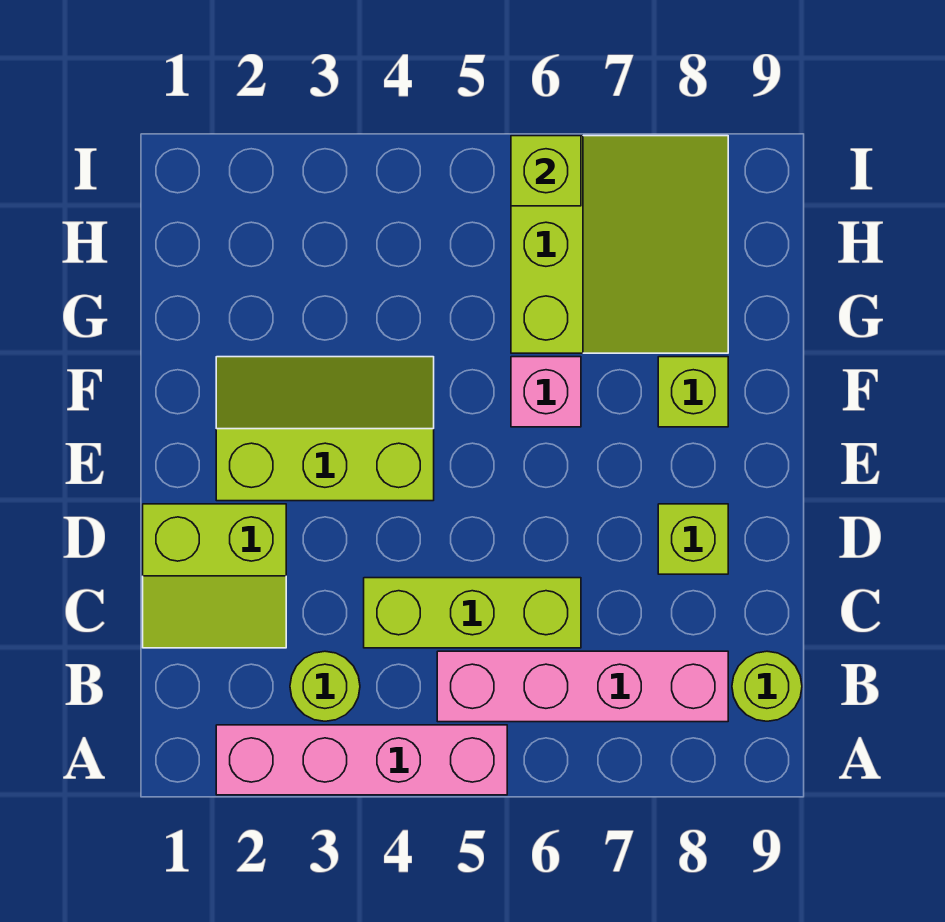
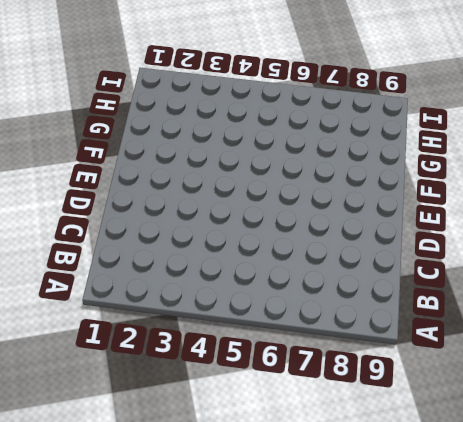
none -> pink 1x4 brick [216,725,507,795]
none -> lime 1x1 round brick [290,651,360,721]
none -> pink 1x4 brick [437,651,728,722]

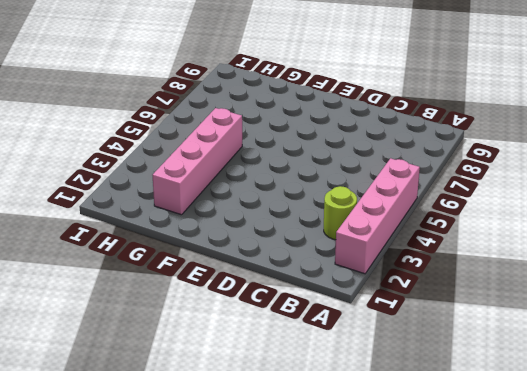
pink 1x4 brick [153,108,242,215] -> pink 1x4 brick moved to [437,651,728,722]
none -> lime 1x1 round brick [732,651,802,721]
none -> lime 2x2 slope [143,504,286,648]
none -> lime 1x3 brick [364,578,581,648]

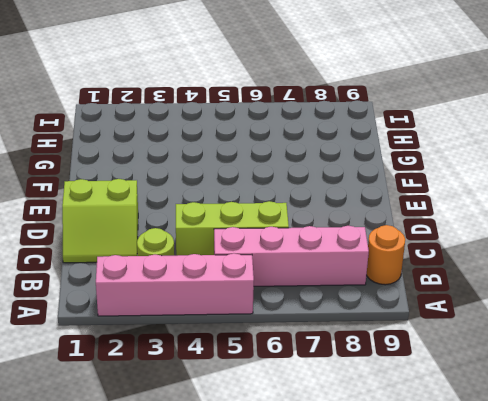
orange 1x1 round brick [367,225,405,285] -> lime 1x1 round brick [732,651,802,721]
none -> lime 1x1 brick [658,504,728,574]
none -> lime 2x3 slope [216,357,434,501]
none -> pink 1x1 brick [511,357,581,427]

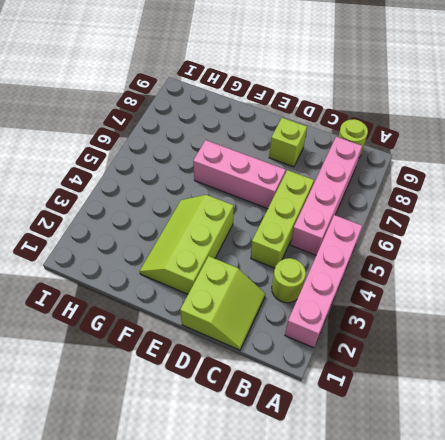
pink 1x3 brick [193,140,286,209] -> pink 1x1 brick [511,357,581,427]
none -> lime 1x1 brick [658,357,728,427]
none -> lime 3x3 slope [511,136,728,353]
none -> lime 1x1 brick [511,136,581,206]

